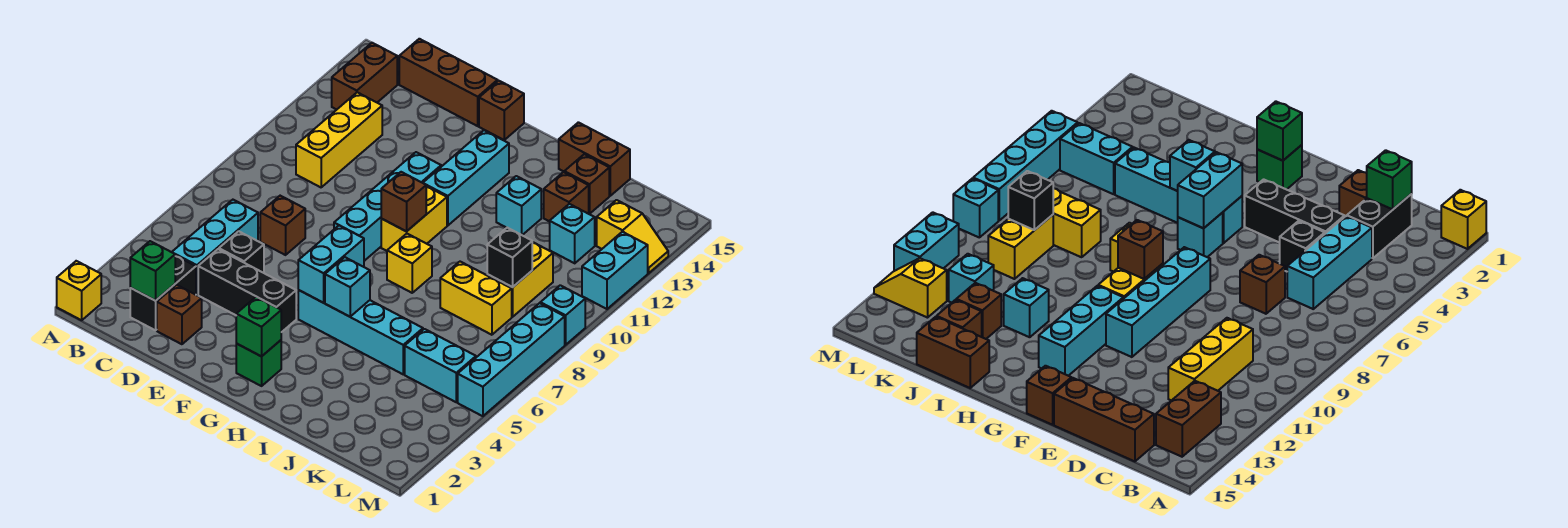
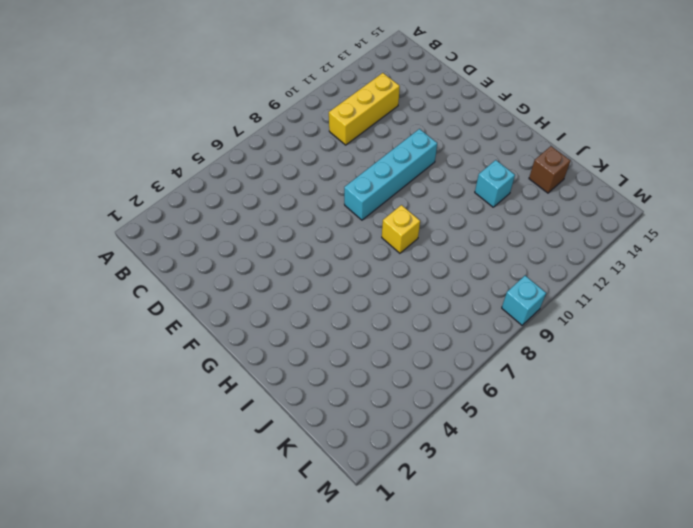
none -> yellow 1x1 brick [57,261,101,320]
none -> brown 1x2 brick [332,43,397,110]
none -> black 1x2 brick [130,255,196,330]
none -> cyan 1x3 brick [172,200,258,295]

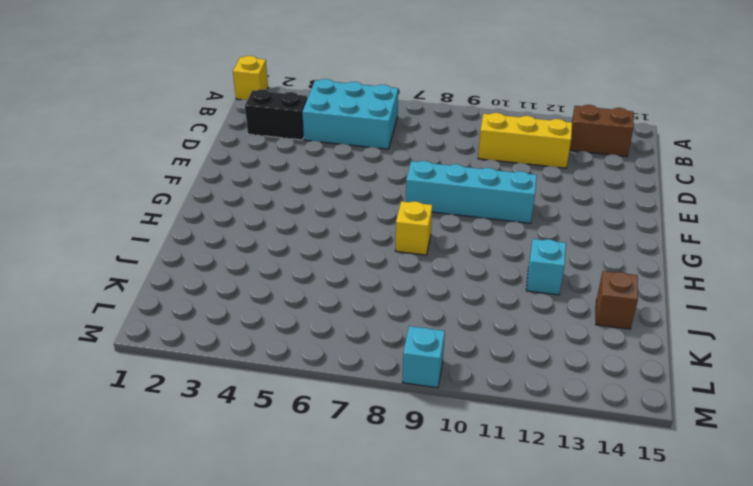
cyan 2x3 brick [302,79,398,149] -> cyan 1x3 brick [172,200,258,295]
none -> brown 1x3 brick [399,39,498,126]
none -> brown 1x1 brick [157,285,202,344]
none -> black 1x3 brick [198,249,296,332]
none -> black 1x1 brick [219,231,264,273]

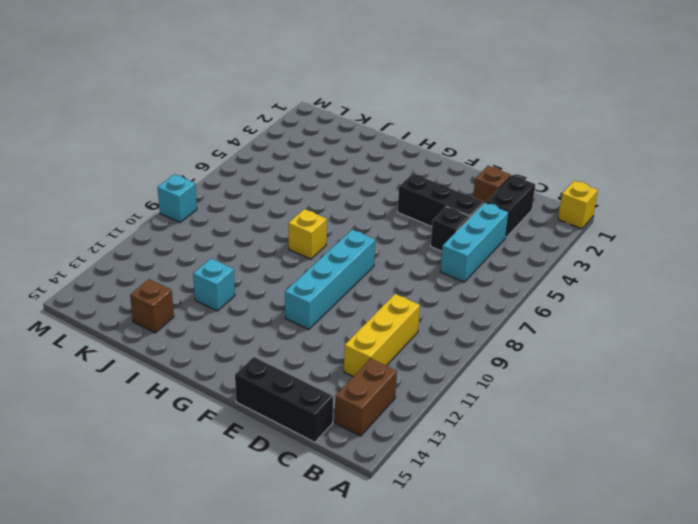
black 1x3 brick [235,357,333,442] -> brown 1x3 brick [399,39,498,126]
none -> brown 1x1 brick [260,196,305,255]
none -> brown 1x1 brick [479,81,524,140]
none -> green 1x1 brick [236,340,281,386]
none -> cyan 1x4 brick [298,290,423,374]

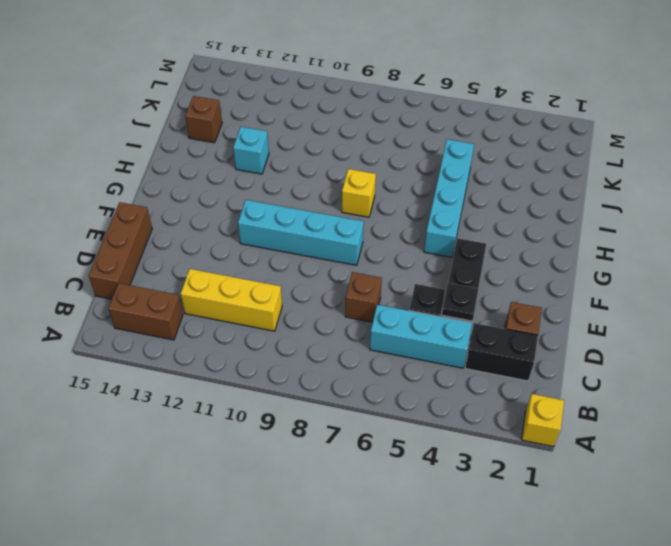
black 1x1 plate [442,283,478,321] -> none
none -> brown 1x1 brick [479,81,524,140]
none -> green 1x1 brick [236,340,281,386]
none -> cyan 1x1 brick [1178,213,1223,257]
none -> yellow 1x2 brick [381,186,447,251]

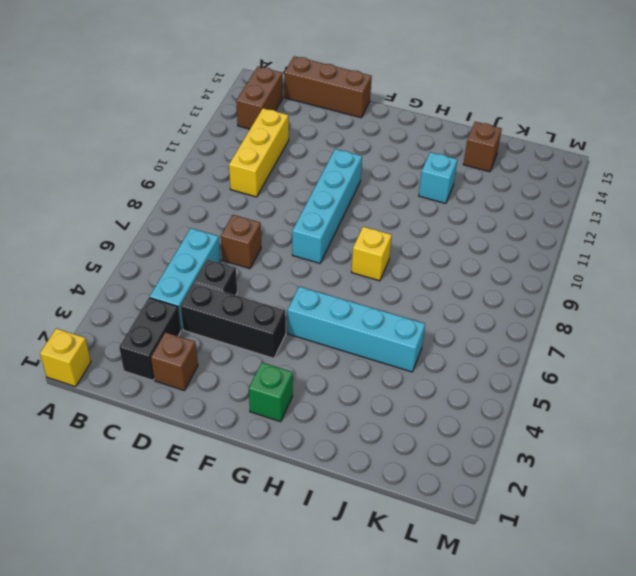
none -> brown 1x1 brick [479,81,524,140]
none -> cyan 1x1 brick [1178,213,1223,257]
none -> yellow 1x2 brick [381,186,447,251]
none -> cyan 1x3 brick [423,130,509,225]

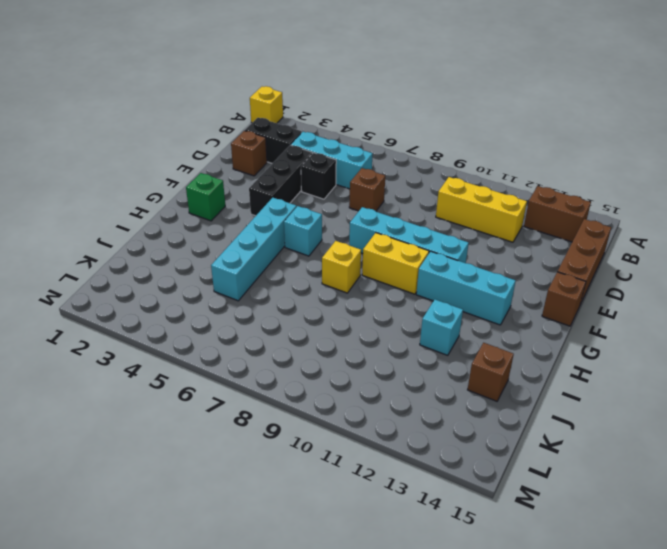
none -> brown 1x2 brick [559,122,630,196]
none -> yellow 1x2 brick [440,262,512,335]
none -> brown 1x1 brick [544,172,589,222]
none -> cyan 1x2 brick [405,329,476,402]

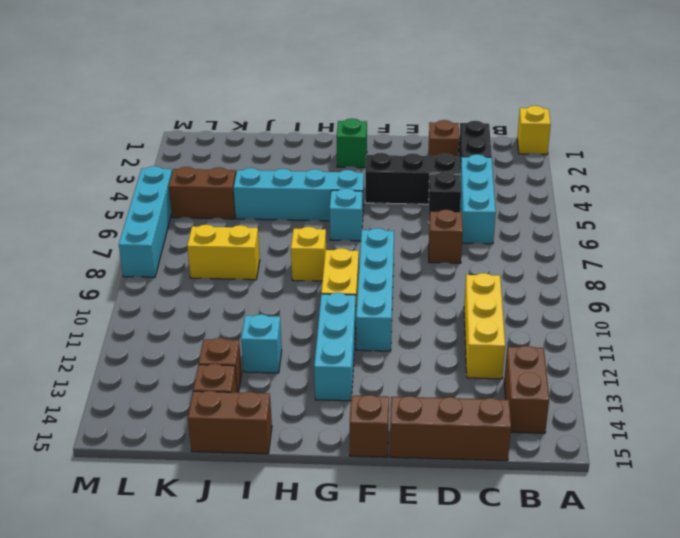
brown 1x2 brick [169,167,236,219] -> cyan 1x2 brick [405,329,476,402]
none -> yellow 1x2 brick [487,242,553,317]
none -> cyan 1x1 brick [550,204,595,263]
none -> yellow 1x2 slope [597,200,668,273]
none -> cyan 1x1 brick [540,285,585,345]

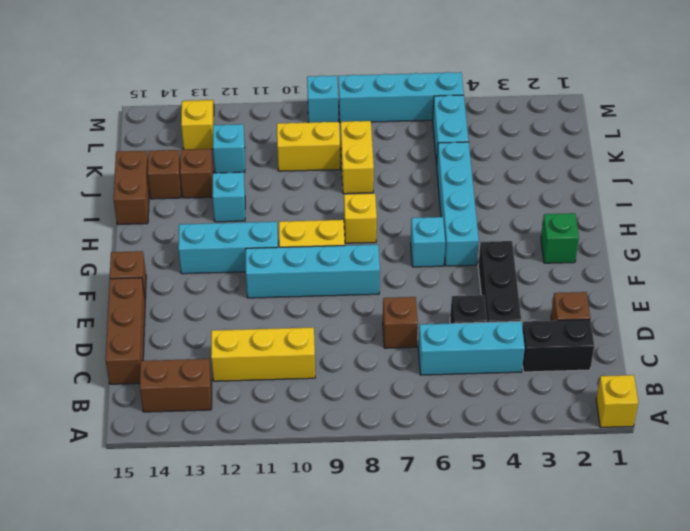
none -> cyan 1x2 brick [582,232,648,309]
none -> green 1x1 brick [130,241,175,301]
none -> green 1x1 brick [236,297,281,356]
none -> cyan 1x2 brick [298,225,364,303]

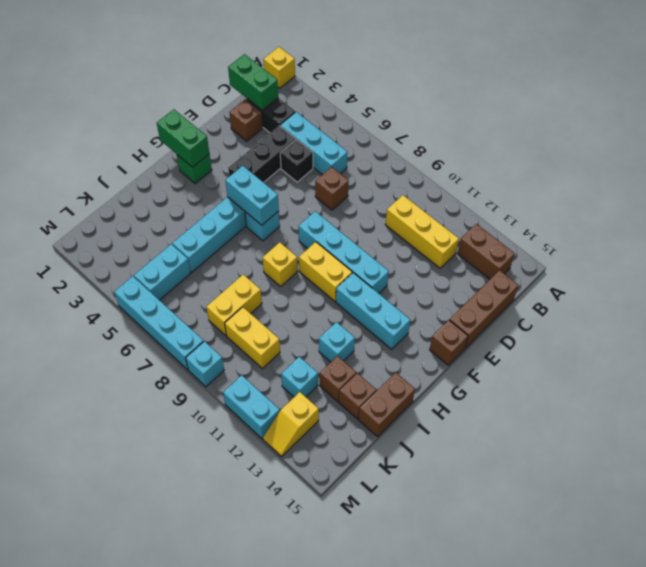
green 1x2 brick [228,54,278,110] -> green 1x1 brick [130,241,175,301]
green 1x2 brick [157,109,209,167] -> green 1x1 brick [236,297,281,356]
none -> brown 1x1 brick [381,172,426,231]
none -> cyan 1x1 brick [325,257,370,317]
none -> black 1x1 brick [487,228,532,287]

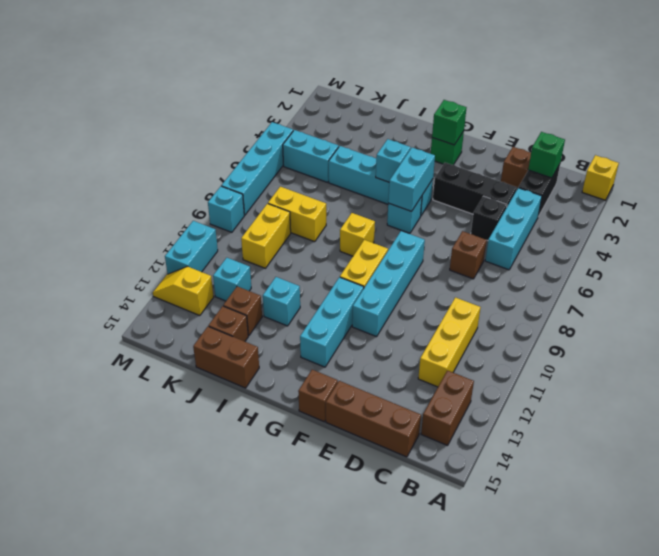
none -> brown 1x1 brick [381,172,426,231]
none -> black 1x1 brick [487,228,532,287]

